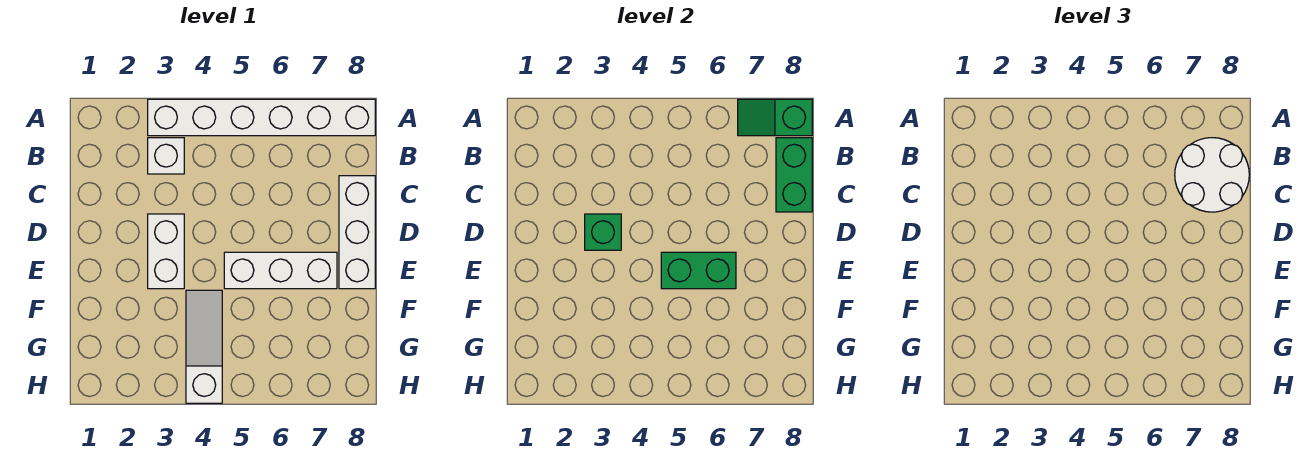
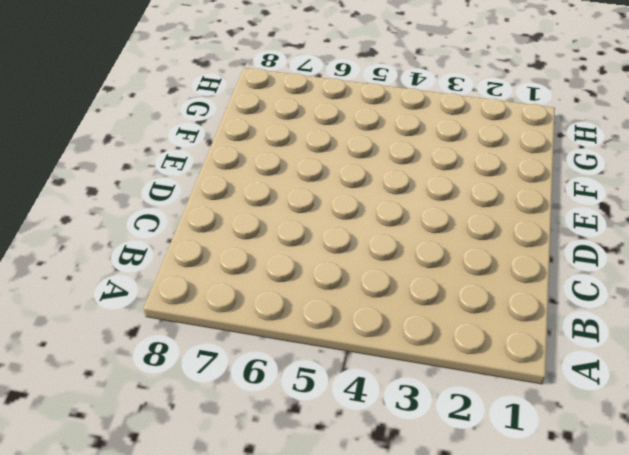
none -> white 1x6 brick [148,99,375,136]
none -> white 1x1 brick [148,138,184,174]

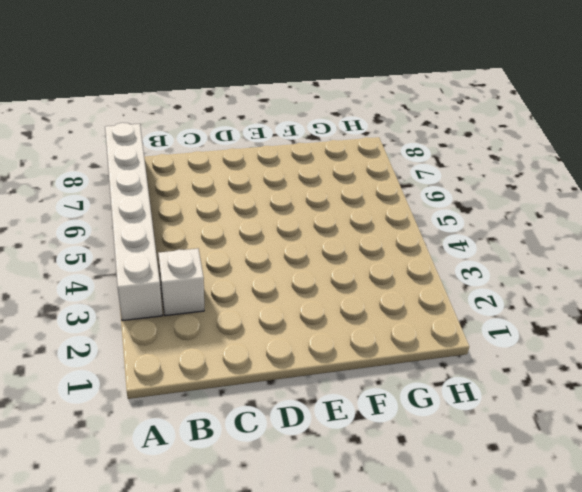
none -> white 1x3 brick [339,176,375,289]
none -> white 1x2 brick [148,214,184,289]

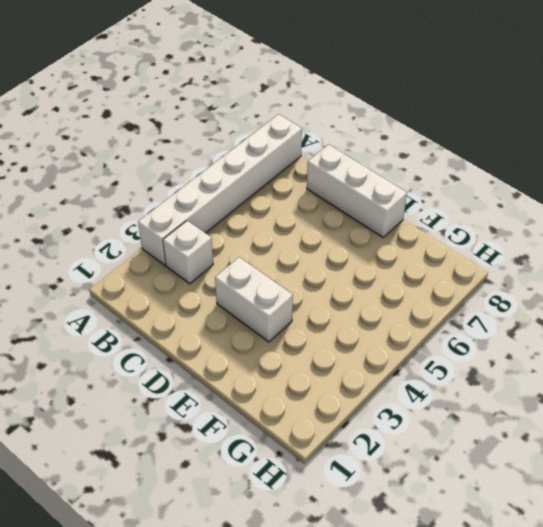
none -> white 1x3 brick [224,252,337,289]
none -> white 1x3 slope [186,290,222,403]

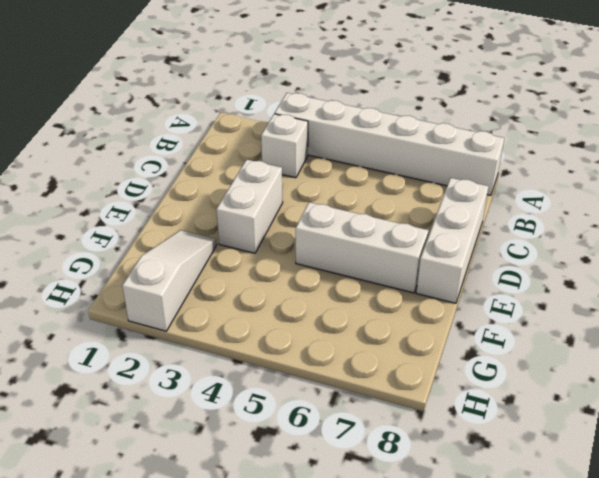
white 1x3 slope [122,230,217,331] -> white 1x3 slope moved to [186,290,222,403]
none -> green 1x2 slope [738,99,812,136]
none -> green 1x2 brick [776,138,812,212]

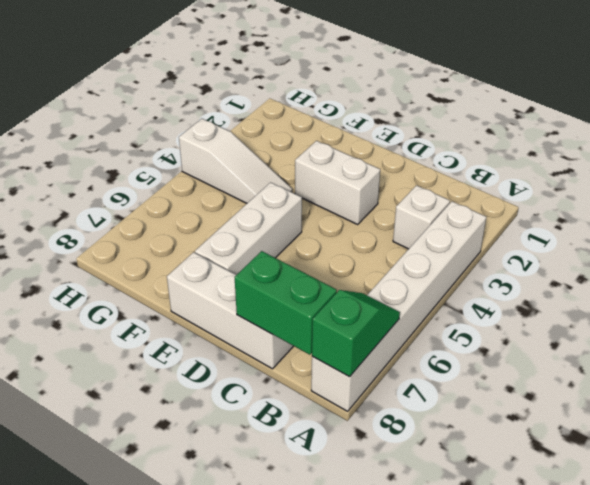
none -> green 1x1 brick [585,214,621,250]
none -> green 1x2 brick [661,252,736,289]

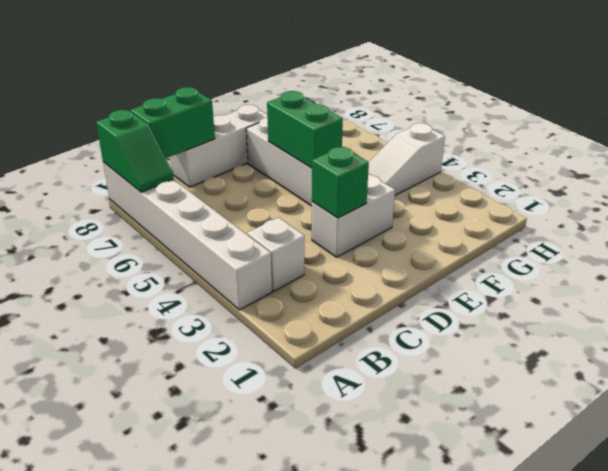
none -> white 2x2 round brick [1175,138,1249,212]

